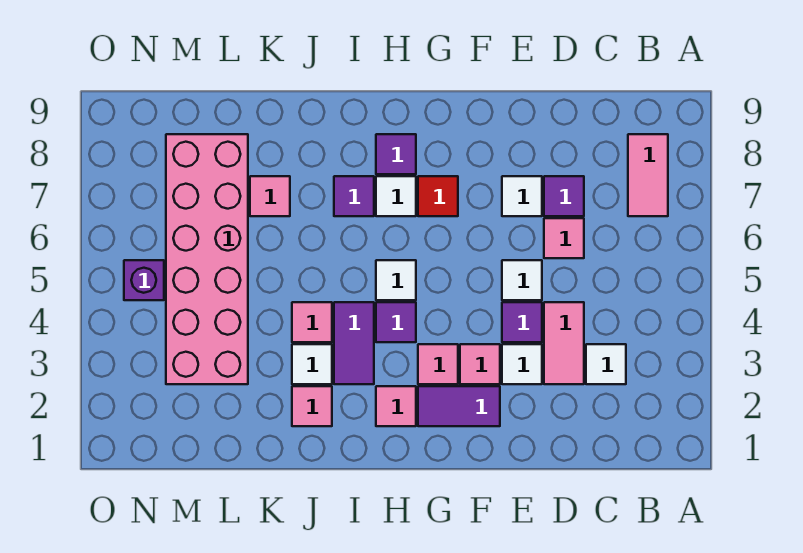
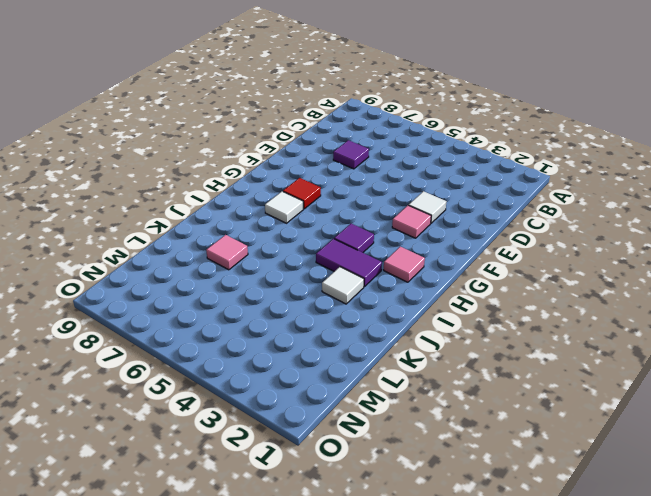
none -> pink 1x2 tile [628,134,668,216]
none -> white 1x1 tile [586,344,626,384]
none -> pink 1x2 tile [544,302,584,384]

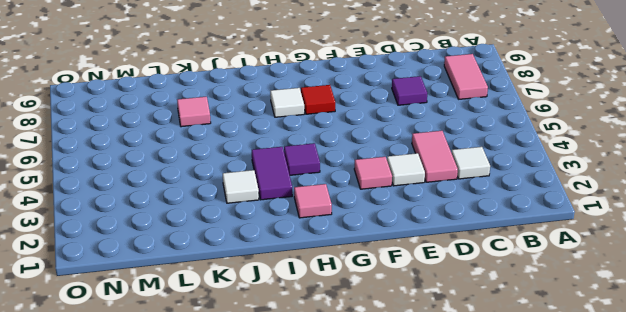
none -> pink 1x1 tile [544,218,584,258]
none -> purple 1x1 tile [502,302,542,342]
none -> white 1x1 tile [502,260,542,300]

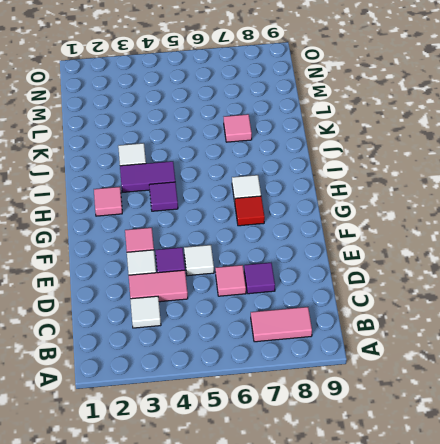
none -> white 1x1 tile [502,176,542,216]
none -> purple 1x2 tile [418,386,500,426]
none -> pink 1x1 tile [418,344,458,384]

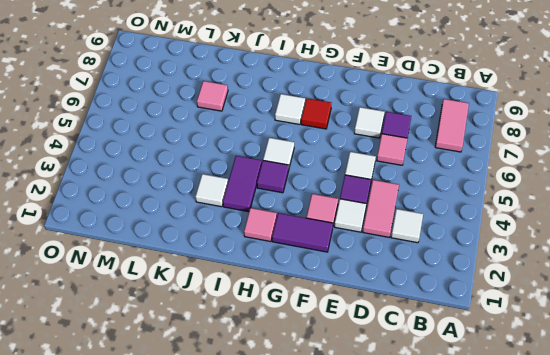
none -> pink 1x1 tile [418,344,458,384]
none -> purple 1x1 tile [376,134,416,174]
none -> purple 1x1 tile [334,176,374,216]

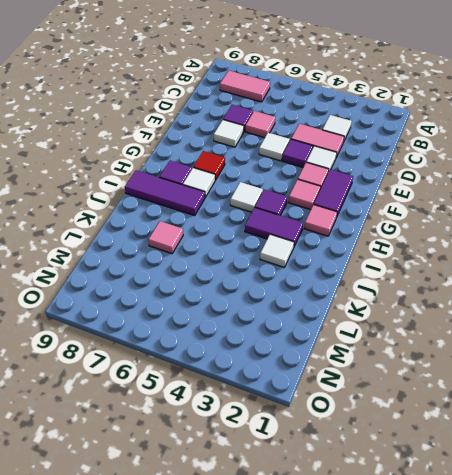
purple 1x3 tile [125,170,205,216] -> purple 1x1 tile [334,176,374,216]
none -> pink 1x1 tile [292,386,332,426]
none -> pink 1x1 tile [292,302,332,342]
none -> pink 2x6 brick [166,134,248,384]

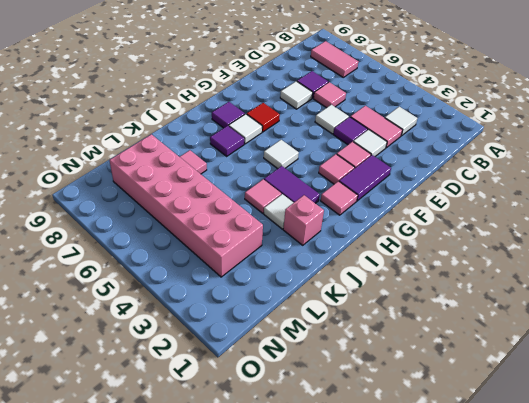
pink 1x1 brick [283,195,324,245] -> pink 1x1 tile [292,386,332,426]
none -> purple 1x1 tile [376,302,416,342]
none -> purple 1x1 brick [124,260,164,300]

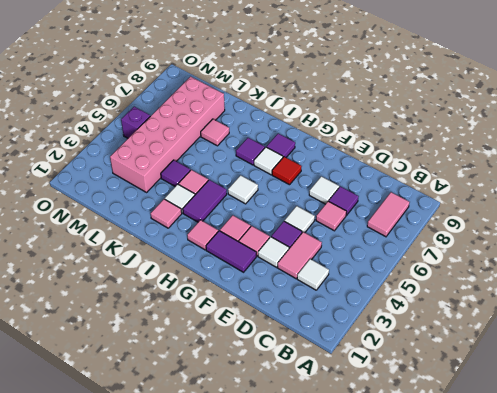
purple 1x1 tile [161,160,190,186] -> purple 1x1 tile moved to [376,302,416,342]

